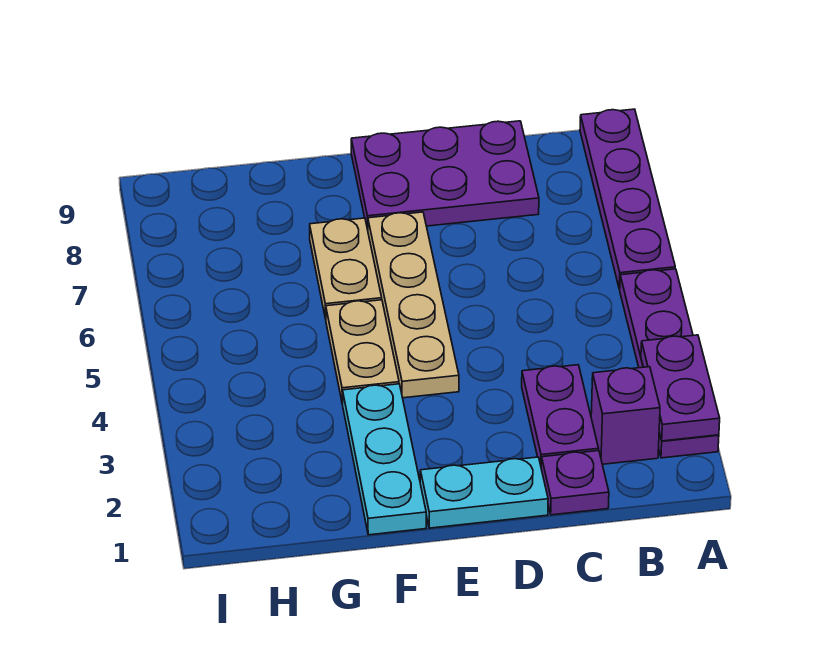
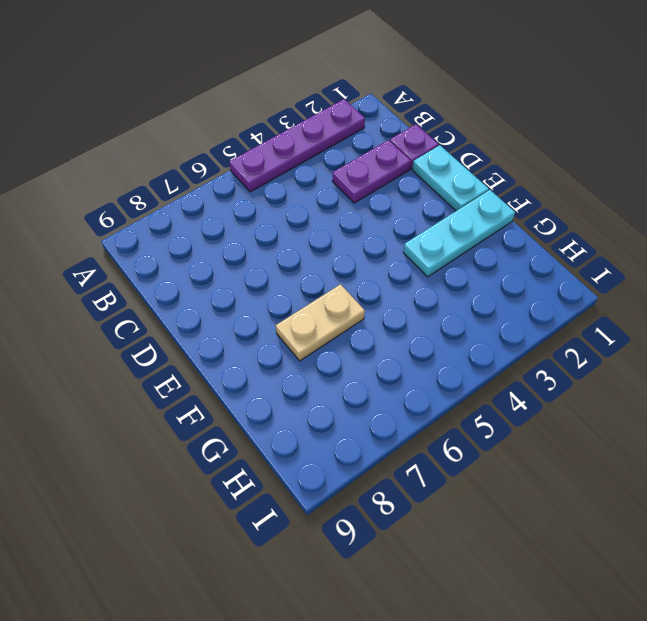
none -> purple 1x4 plate [580,109,675,289]
none -> purple 1x1 brick [591,367,660,464]
none -> purple 2x3 plate [351,121,539,229]

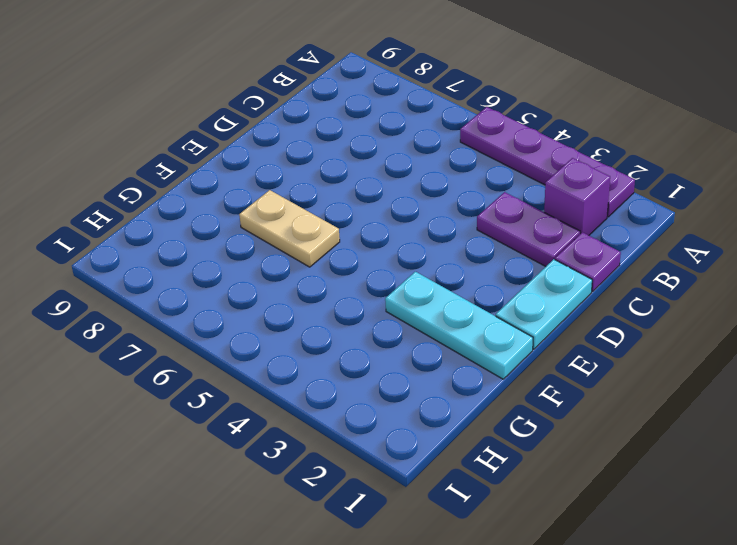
none -> purple 1x4 plate [580,109,675,289]
none -> purple 2x3 plate [351,121,539,229]
none -> tan 1x4 plate [368,212,459,398]

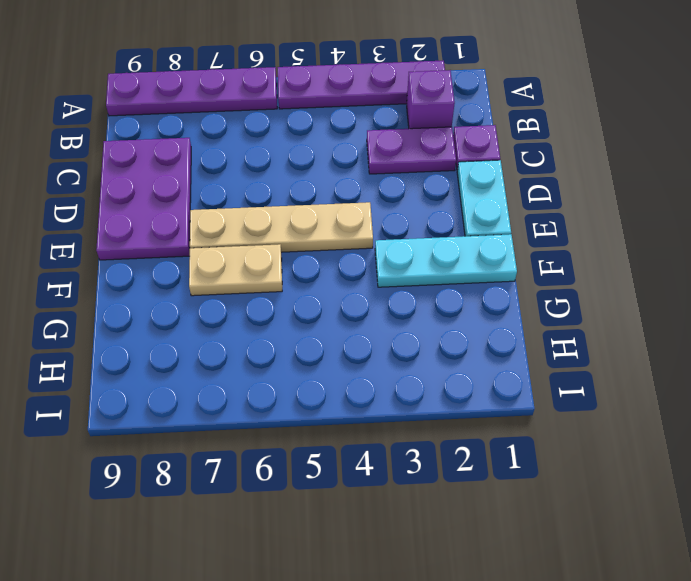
none -> tan 1x2 plate [326,300,399,404]
none -> purple 1x2 plate [641,335,720,441]

